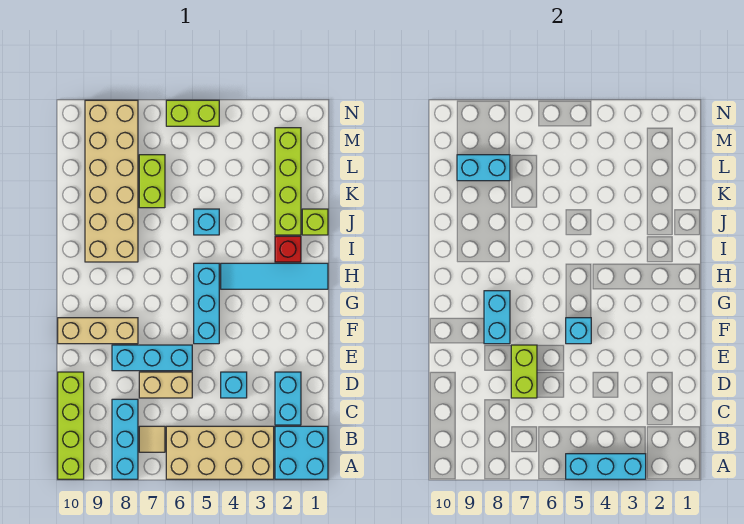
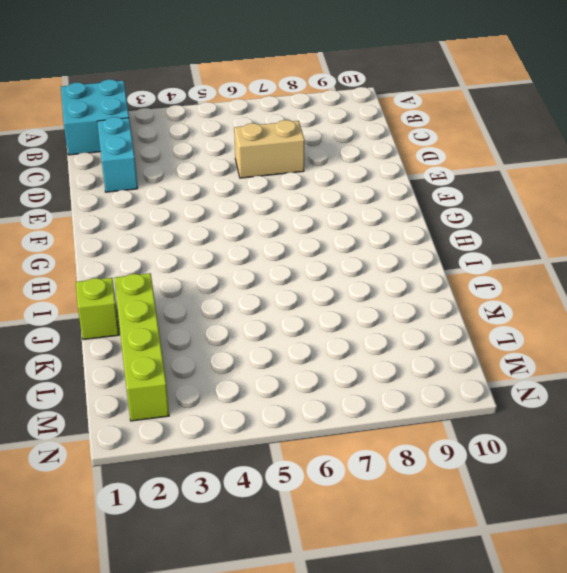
none -> tan 2x4 brick [166,426,274,479]
none -> cyan 1x3 brick [112,399,138,479]
none -> lime 1x4 brick [58,372,84,479]

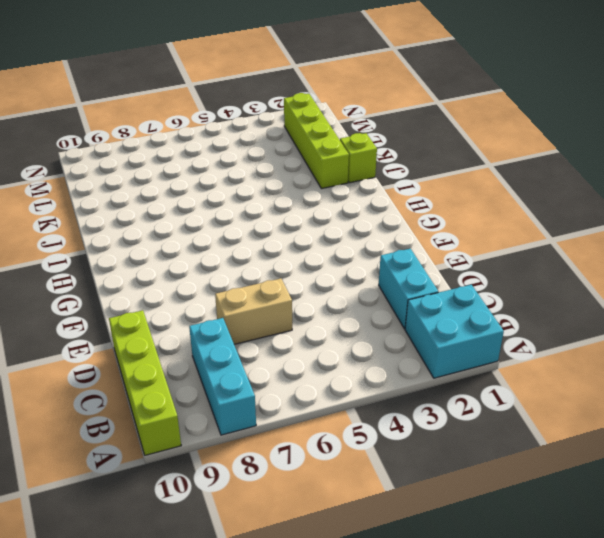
none -> tan 2x4 brick [166,426,274,479]
none -> tan 1x1 tile [139,426,165,452]
none -> cyan 1x1 brick [221,372,247,398]

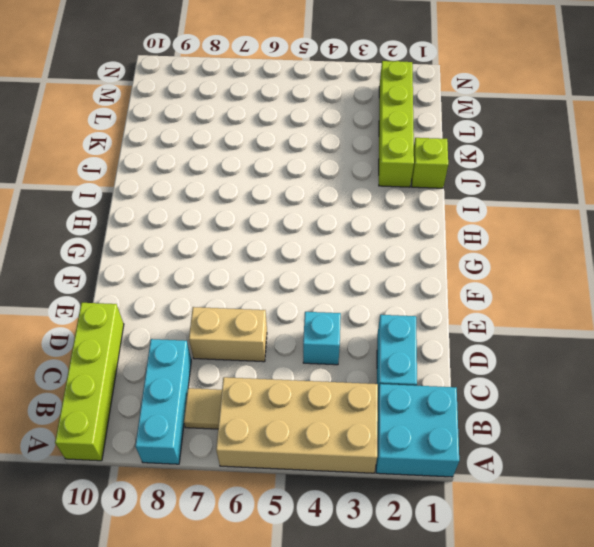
none -> cyan 1x3 brick [112,345,192,371]
none -> cyan 1x3 brick [194,263,219,344]
none -> tan 1x3 brick [58,318,138,344]

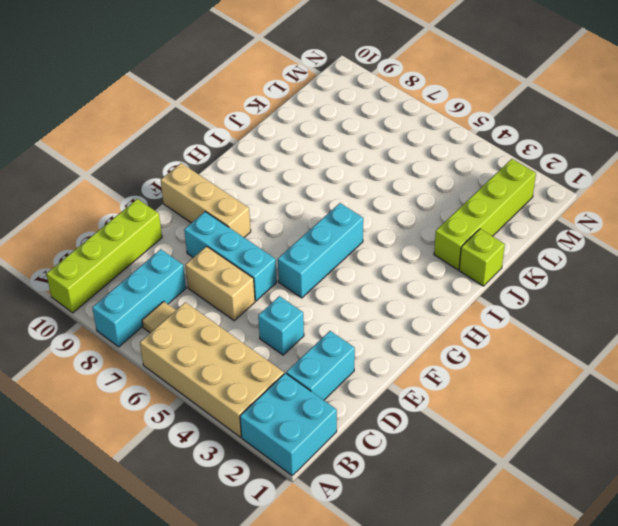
none -> cyan 1x4 tile [221,263,328,289]
none -> red 1x1 brick [275,236,301,262]
none -> tan 2x6 brick [85,100,138,262]

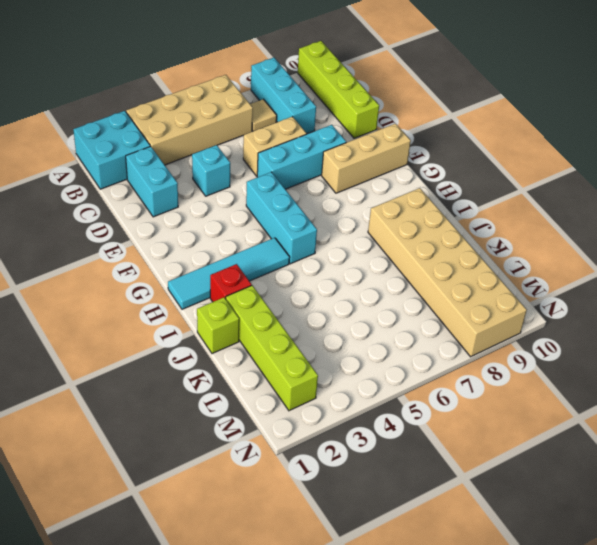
none -> cyan 1x1 brick [194,209,219,235]
none -> lime 1x2 brick [139,155,165,208]
none -> lime 1x2 brick [166,100,219,126]

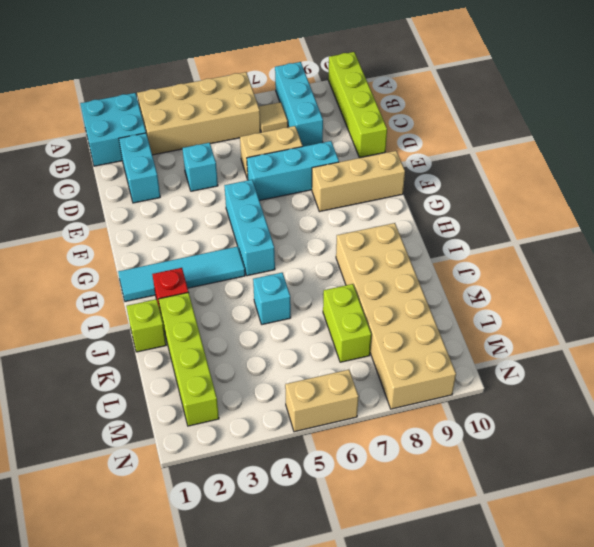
tan 1x2 brick [285,370,359,432] -> lime 1x2 brick [166,100,219,126]
none -> cyan 1x3 brick [566,454,646,479]
none -> lime 1x2 brick [511,345,537,398]
none -> cyan 1x1 brick [566,318,591,344]

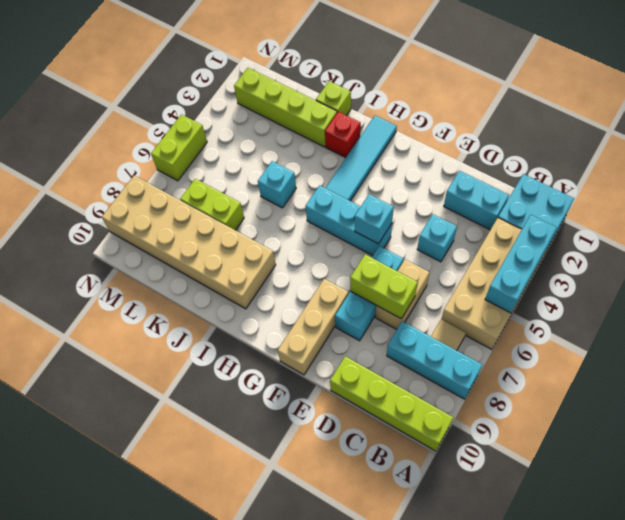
none -> cyan 1x2 brick [484,291,510,344]
none -> cyan 1x2 brick [457,155,510,181]

